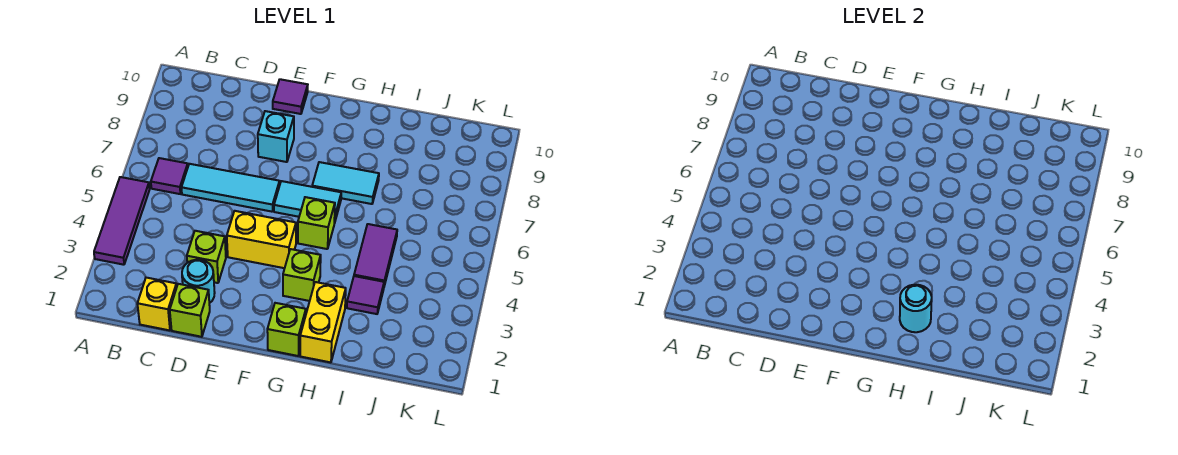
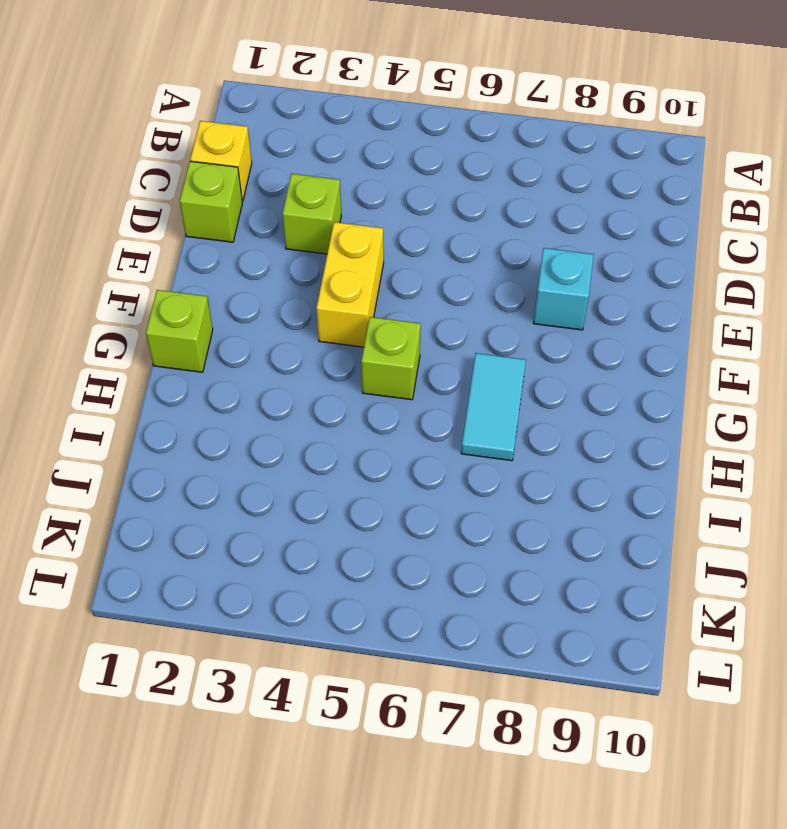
none -> purple 1x3 tile [94,177,150,265]
none -> purple 1x1 tile [151,158,188,194]
none -> cyan 1x3 tile [181,164,280,212]

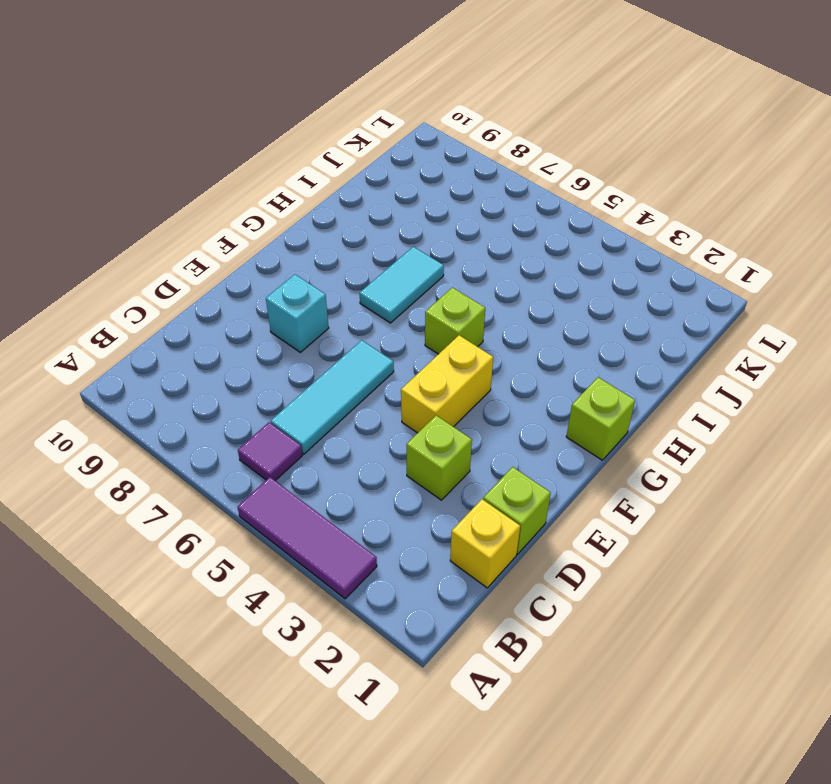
none -> cyan 1x1 round brick [182,260,215,303]
none -> purple 1x1 tile [273,79,308,114]
none -> cyan 1x2 tile [274,181,341,223]

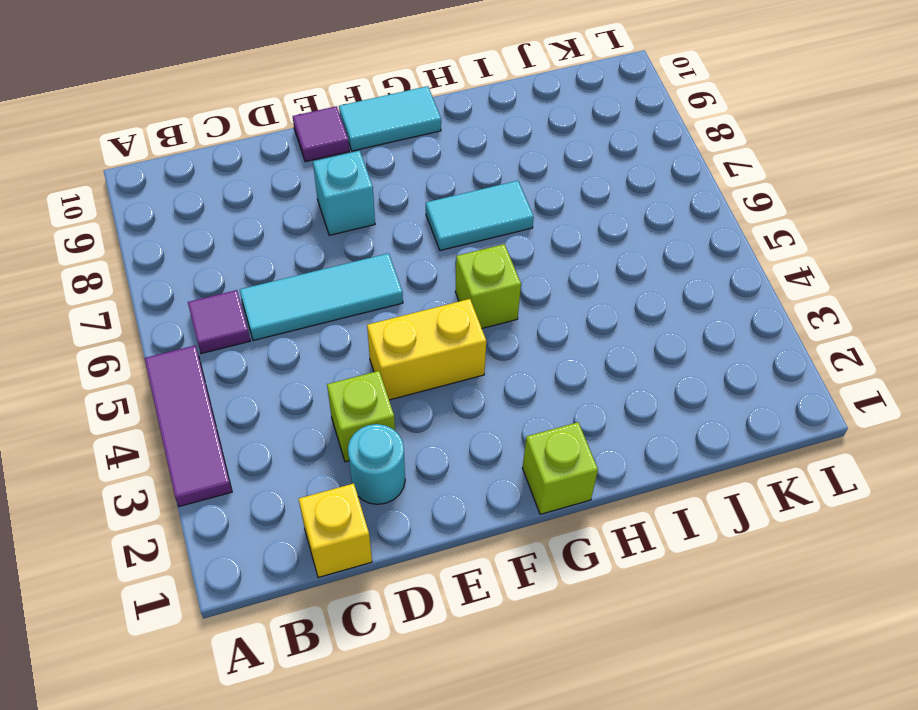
cyan 1x2 tile [339,86,441,151] -> cyan 1x2 tile moved to [274,181,341,223]
none -> lime 1x1 brick [170,284,210,337]
none -> lime 1x1 brick [283,249,321,301]
none -> yellow 1x2 brick [300,282,346,362]

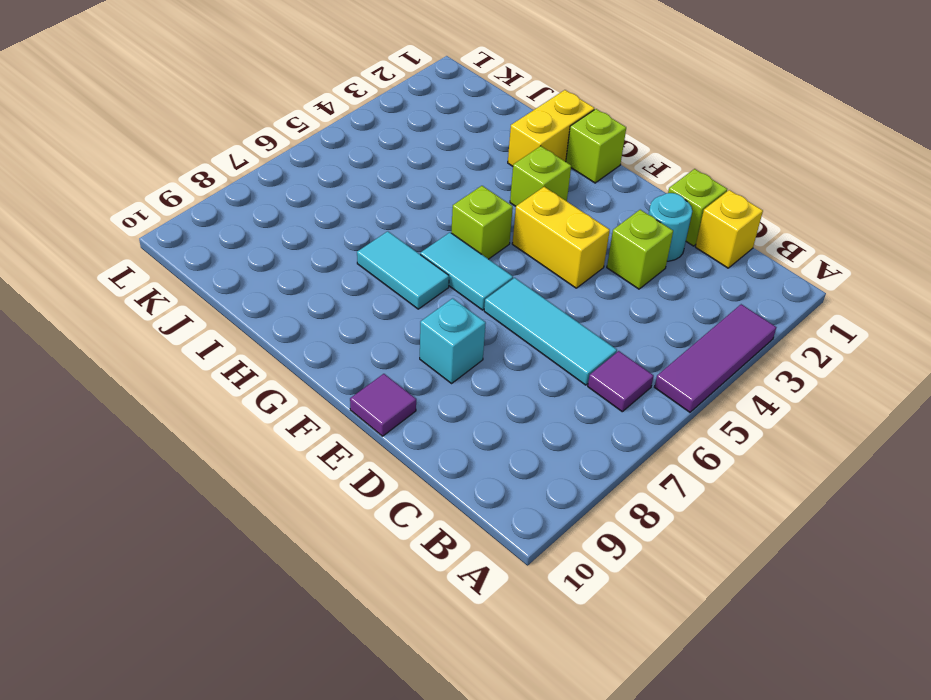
none -> purple 1x1 tile [347,276,384,314]
none -> purple 1x2 tile [354,224,397,286]
none -> cyan 1x1 round brick [900,285,932,332]

